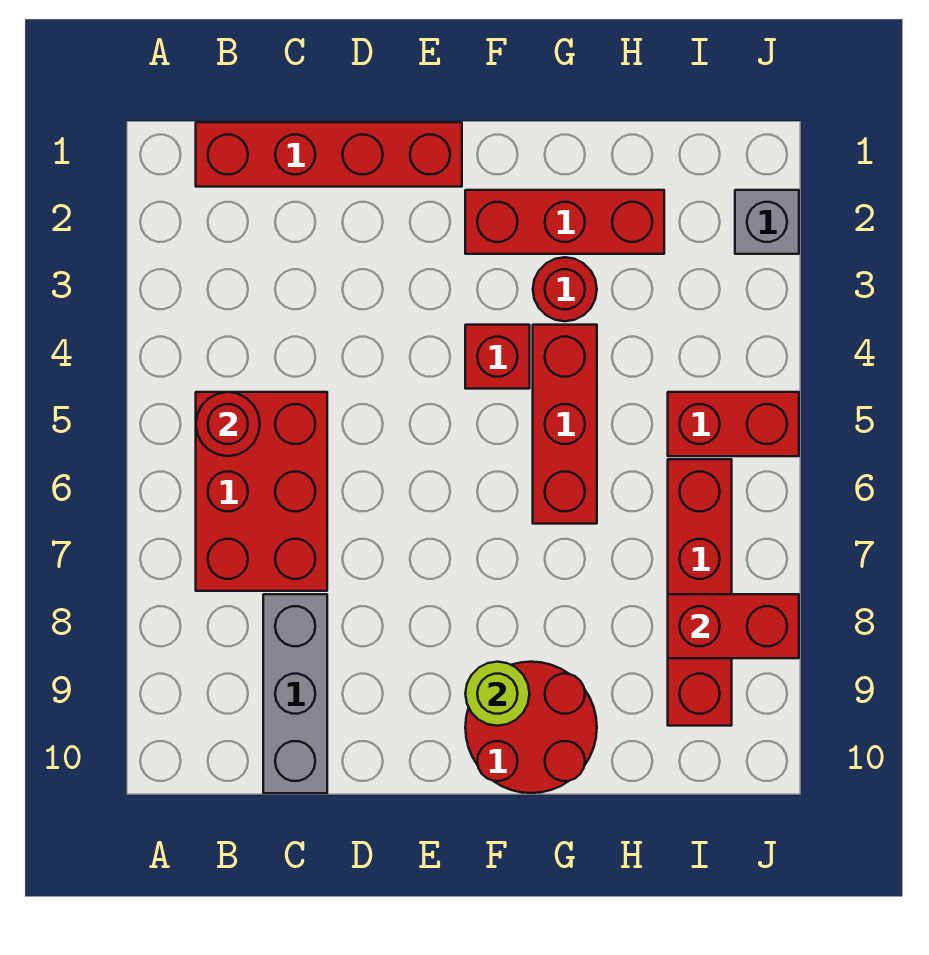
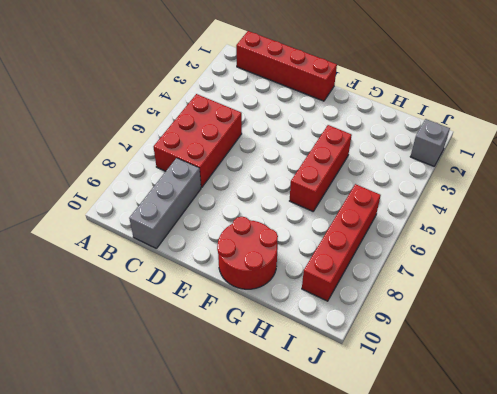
none -> red 1x3 brick [465,190,664,254]
none -> red 1x1 brick [465,325,530,389]
none -> red 1x1 round brick [533,257,597,321]

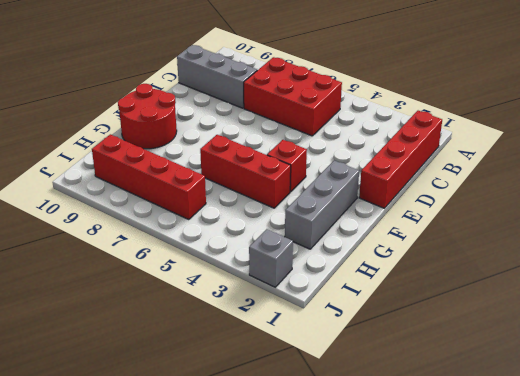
grey 1x3 brick [285,161,359,249] -> red 1x3 brick [465,190,664,254]
none -> red 1x1 round brick [533,257,597,321]
none -> red 1x2 brick [668,392,799,456]
none -> red 1x1 round brick [196,392,260,456]

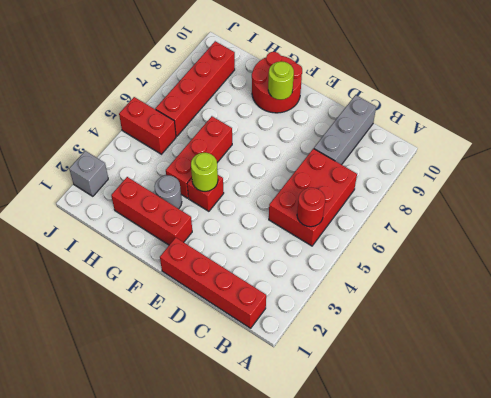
lime 1x1 round brick [191,153,218,191] -> none
grey 1x1 round brick [154,175,182,209] -> red 1x1 round brick [533,257,597,321]
none -> red 1x2 brick [668,594,799,658]

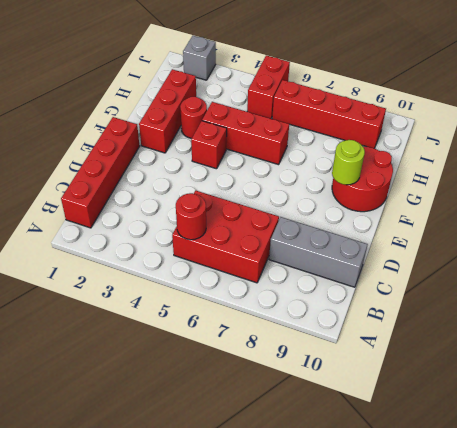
none -> red 1x2 brick [668,594,799,658]

